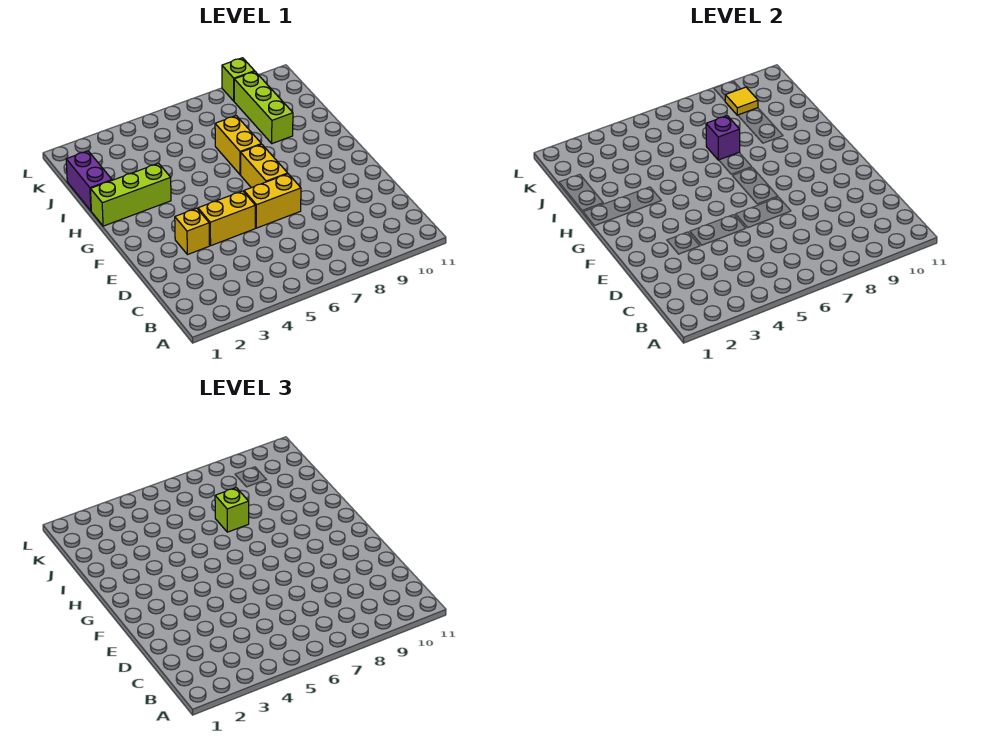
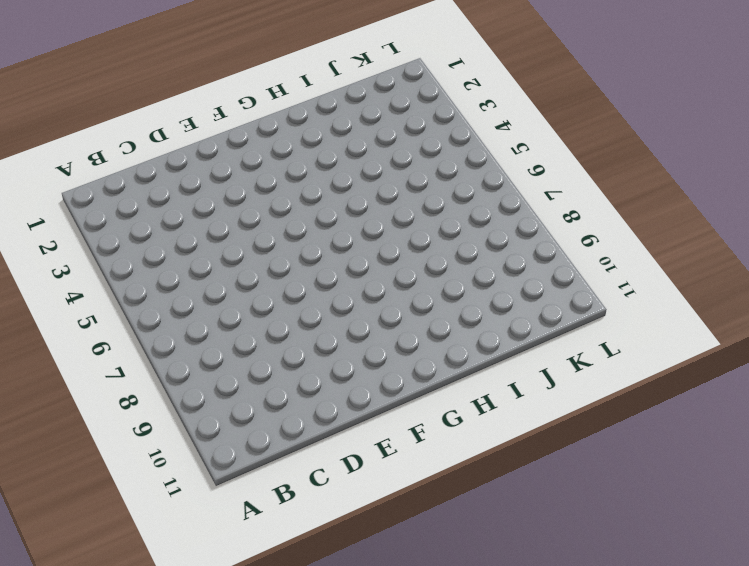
none -> yellow 1x1 brick [175,208,209,255]
none -> yellow 1x2 brick [198,191,255,245]
none -> yellow 1x2 brick [244,174,301,228]

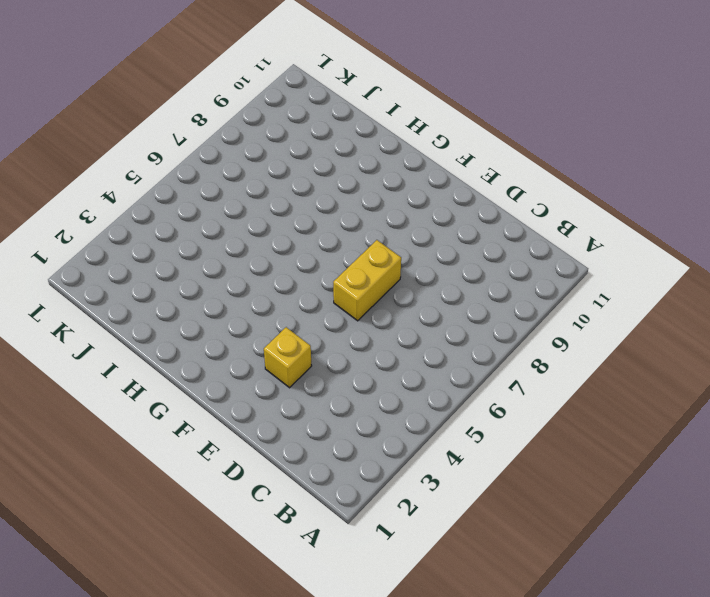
none -> yellow 1x2 brick [198,191,255,245]
none -> yellow 1x2 brick [241,144,288,188]
none -> lime 1x3 brick [91,163,171,226]

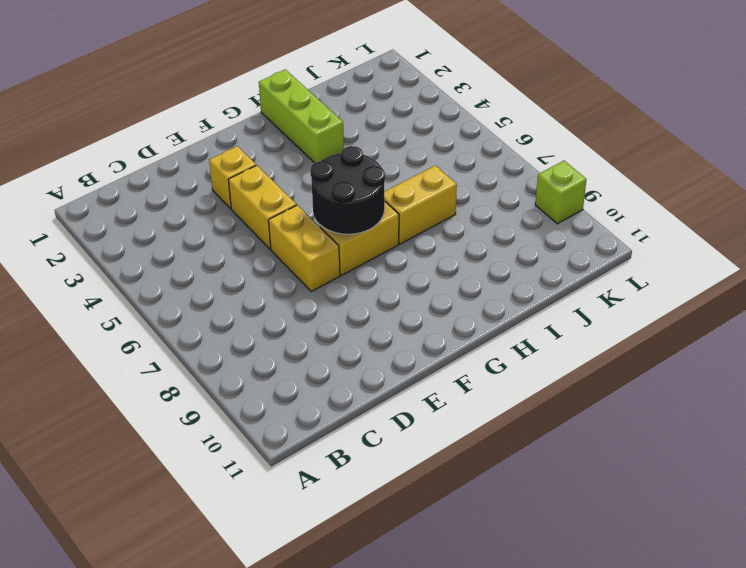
black 2x2 round brick [310,146,385,234] -> none
none -> purple 1x2 brick [66,151,112,211]
none -> lime 1x3 brick [234,72,293,144]
none -> purple 1x1 brick [706,116,740,160]

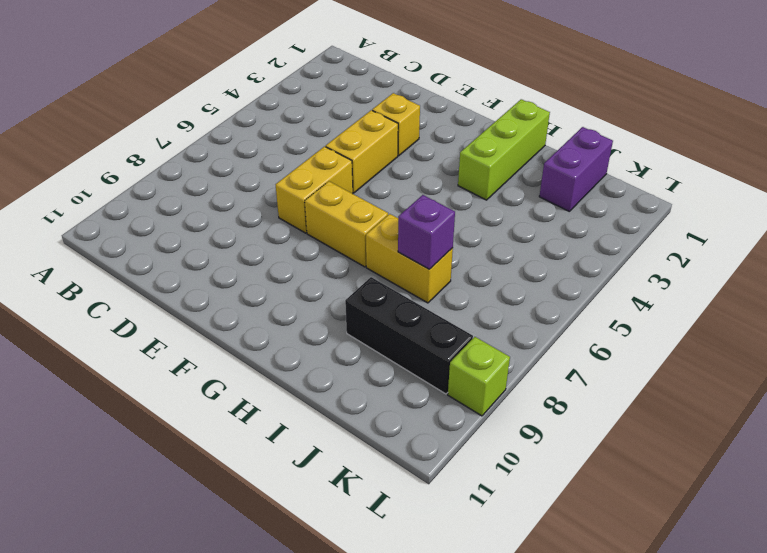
black 1x3 brick [345,277,473,394] -> lime 1x3 brick [234,72,293,144]
purple 1x2 brick [539,127,613,211] -> purple 1x2 brick turned to [66,151,112,211]
none -> yellow 1x1 tile [725,87,758,115]
none -> lime 1x1 brick [215,488,249,532]

